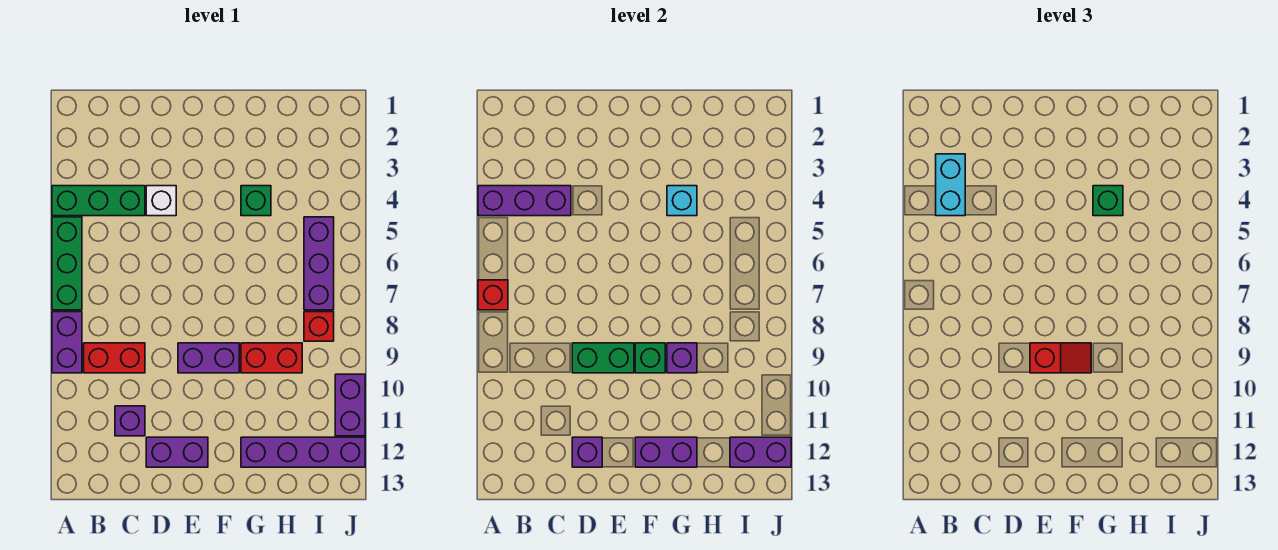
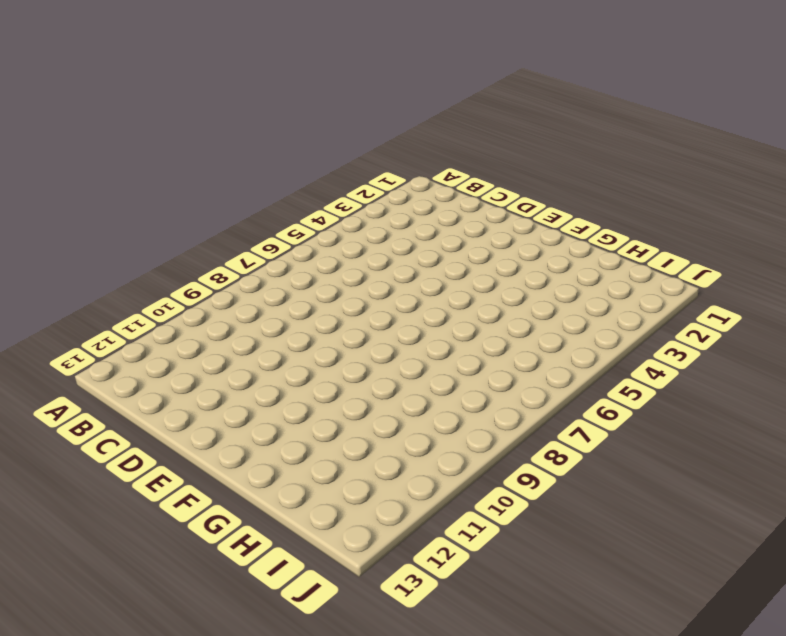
none -> green 1x3 brick [52,186,145,216]
none -> green 1x3 brick [52,217,82,310]
none -> purple 1x2 brick [52,312,82,373]

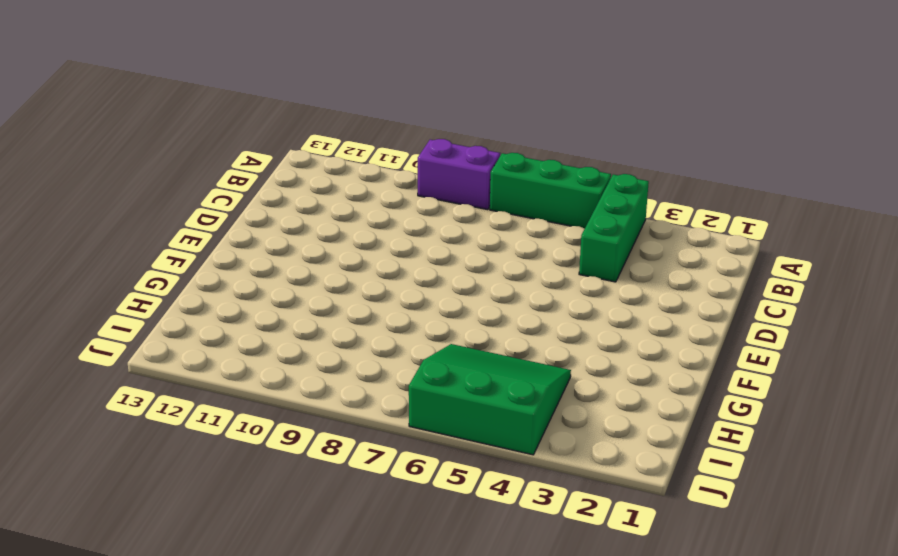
green 3x3 slope [409,344,571,455] -> purple 1x3 brick [304,217,334,310]
none -> red 1x2 brick [84,343,145,373]
none -> purple 1x1 brick [115,406,145,436]
none -> white 1x1 brick [146,186,176,216]

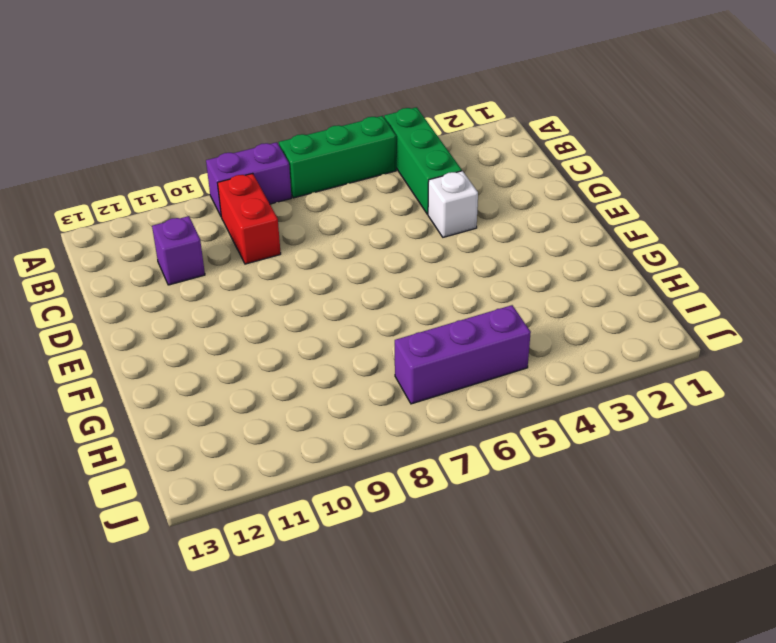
none -> purple 1x2 brick [146,437,208,467]
none -> purple 1x2 brick [178,343,239,373]
none -> green 1x1 brick [241,186,271,216]

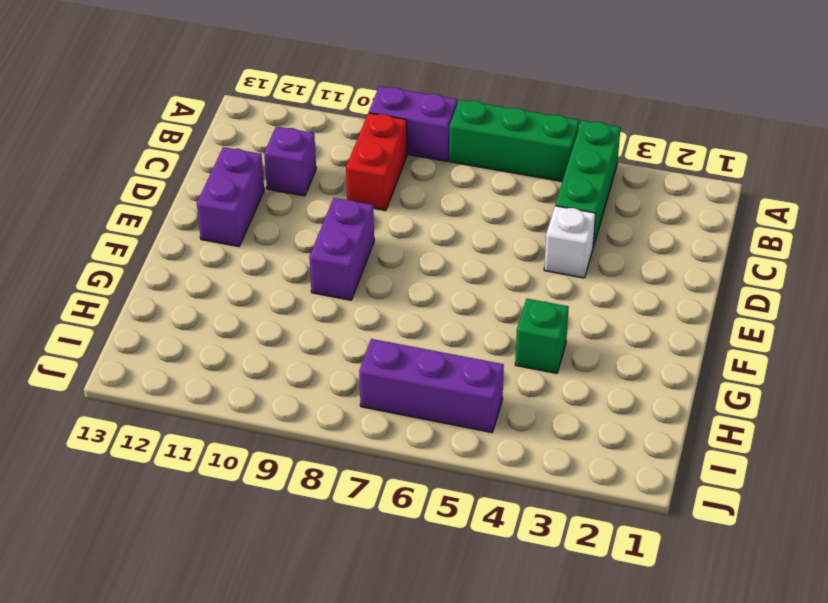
none -> red 1x2 brick [241,343,302,373]
none -> purple 1x4 brick [241,437,365,467]
none -> red 1x1 brick [304,312,334,341]

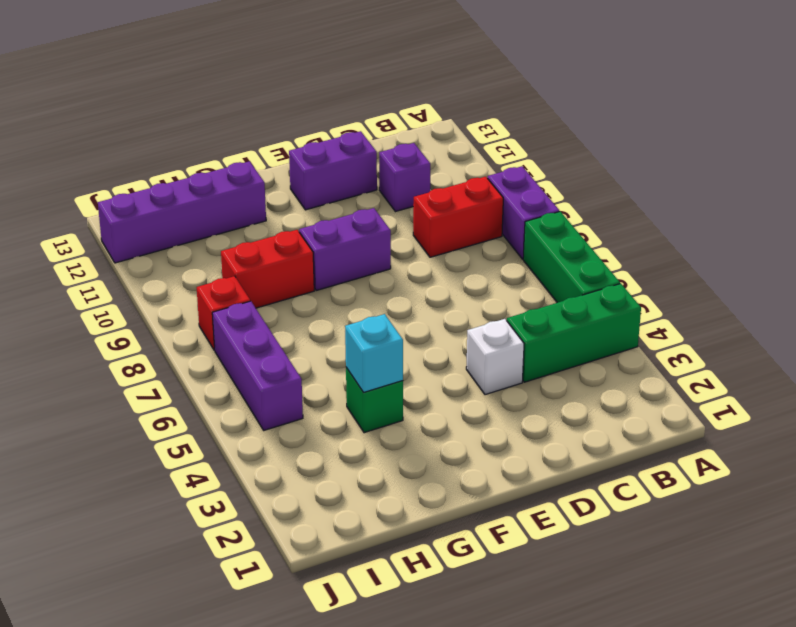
none -> purple 1x2 brick [335,374,365,436]
none -> purple 1x3 brick [478,186,571,216]
none -> red 1x1 brick [478,280,508,310]

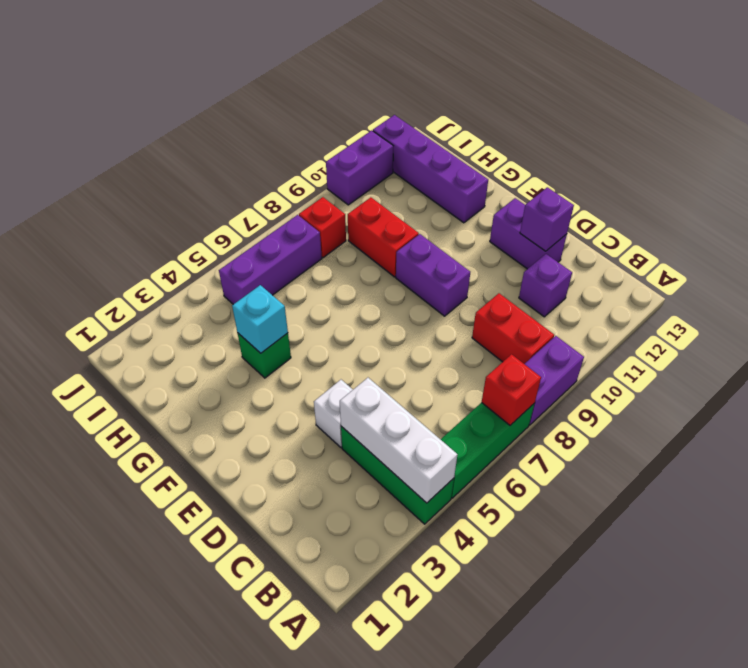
white 1x3 brick [340,378,457,503] -> purple 1x3 brick [478,186,571,216]
none -> green 1x2 brick [572,343,634,373]
none -> green 1x1 brick [635,343,665,373]
none -> purple 1x2 brick [635,437,697,467]

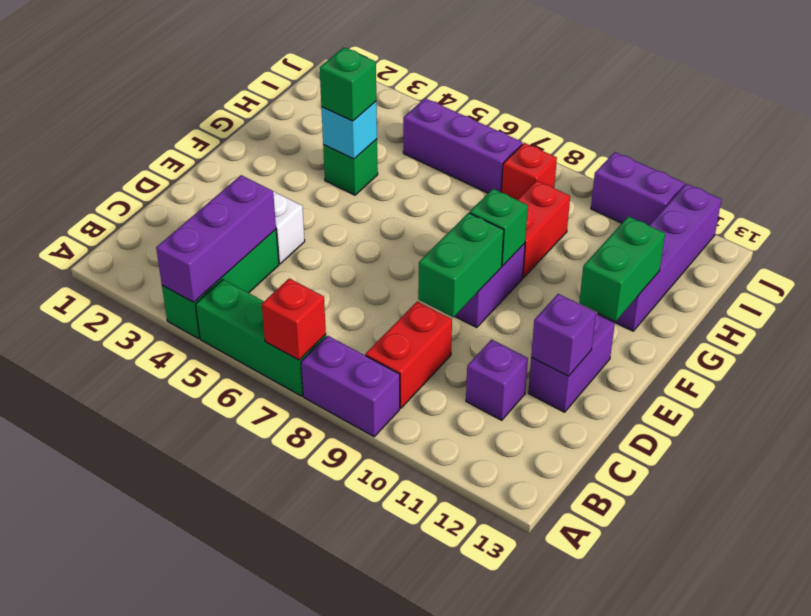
green 1x2 brick [579,216,665,321] -> purple 1x2 brick [635,437,697,467]
none -> purple 1x1 brick [667,343,697,373]
none -> purple 1x2 brick [730,437,791,467]
none -> cyan 1x2 brick [936,154,965,216]

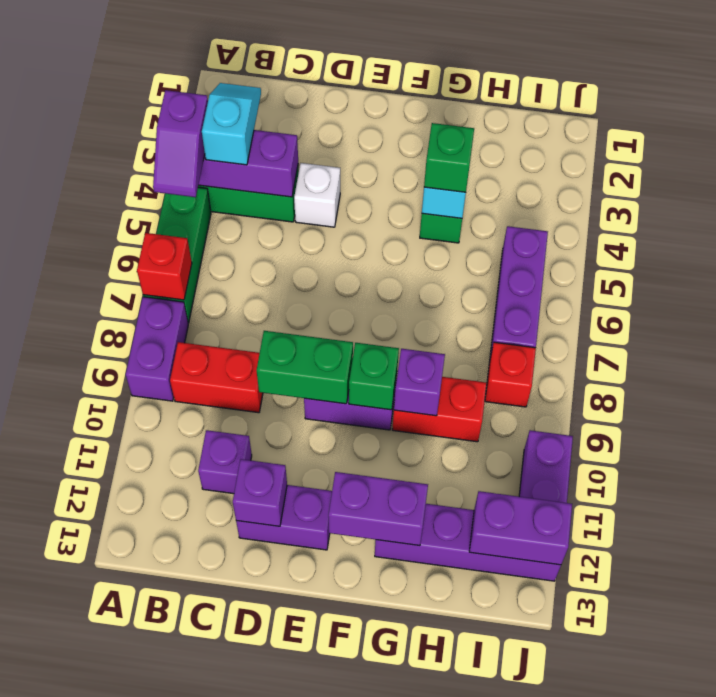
purple 1x2 slope [153,90,208,197] -> none
cyan 1x2 slope [202,83,261,165] -> cyan 1x2 brick [936,154,965,216]
none -> red 1x2 slope [1030,343,1091,373]

